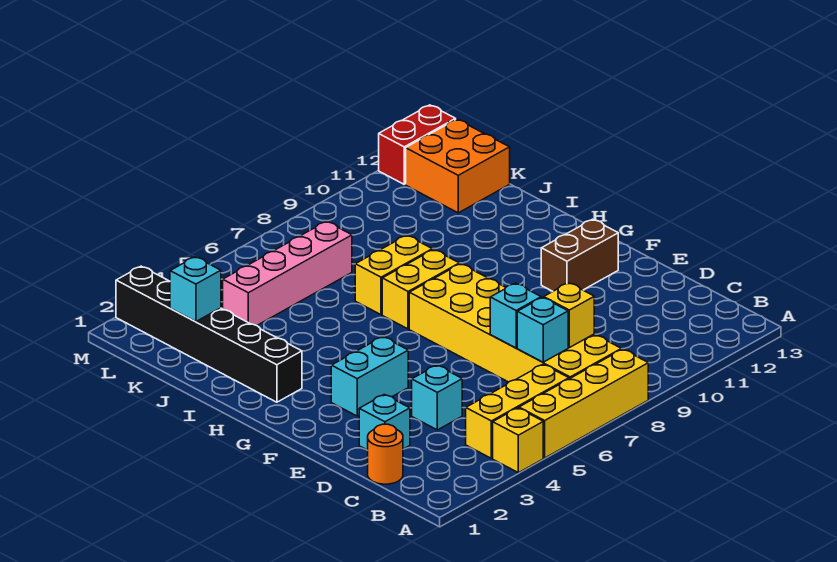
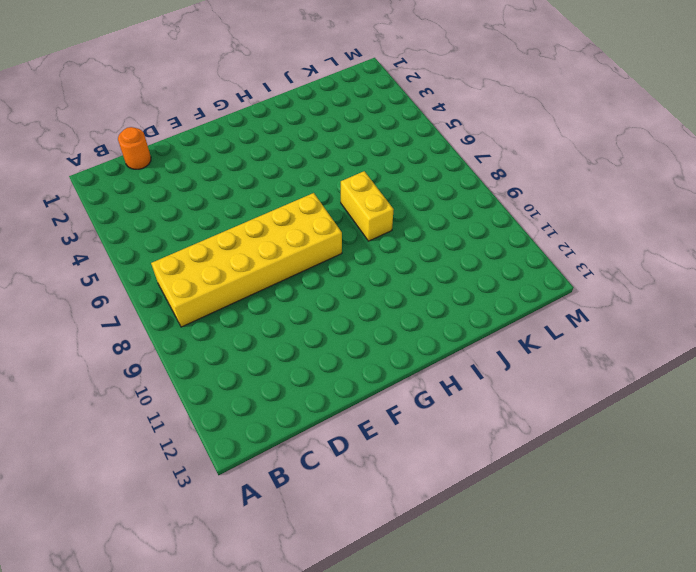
none -> yellow 1x1 brick [493,408,543,473]
none -> yellow 1x4 brick [519,349,648,458]
none -> yellow 1x3 brick [466,364,569,458]

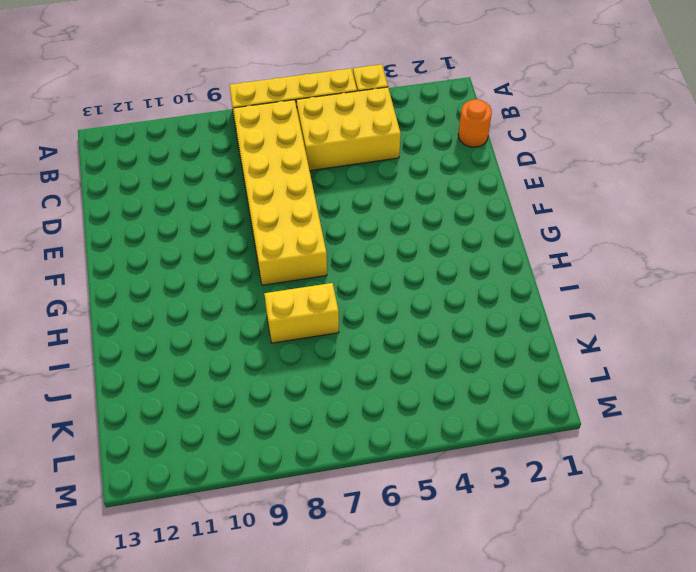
yellow 2x3 brick [296,87,401,171] -> yellow 1x3 brick [466,364,569,458]
none -> cyan 1x1 brick [359,395,410,450]
none -> cyan 1x1 brick [412,365,462,430]
none -> cyan 1x2 brick [331,337,408,416]

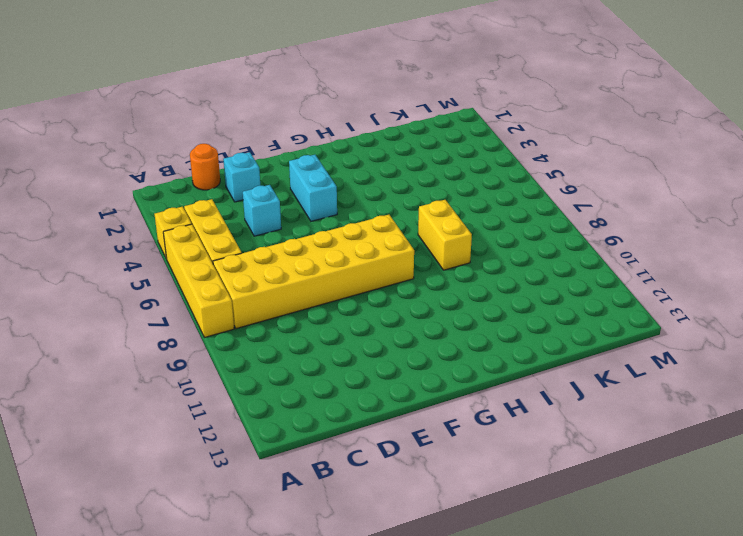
none -> brown 1x2 brick [541,219,618,291]
none -> black 1x6 brick [116,266,302,402]
none -> yellow 1x2 brick [382,249,459,329]

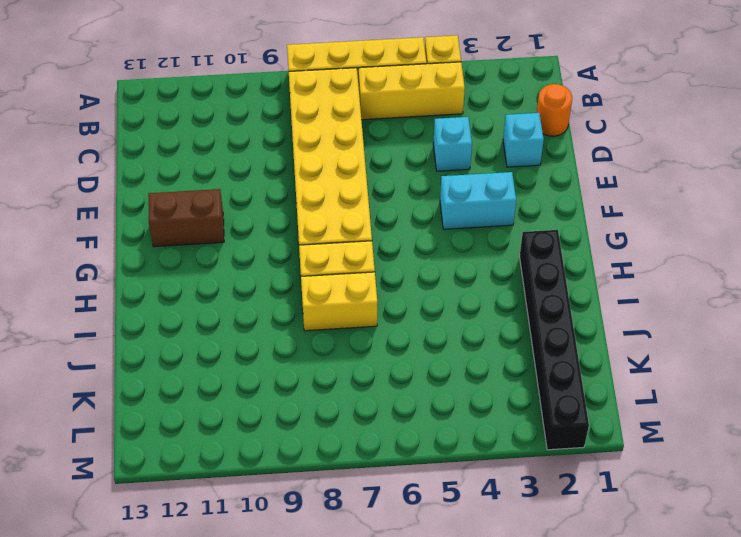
none -> pink 1x4 brick [223,221,352,326]
none -> orange 2x2 brick [406,119,510,213]
none -> red 1x2 brick [379,105,456,184]

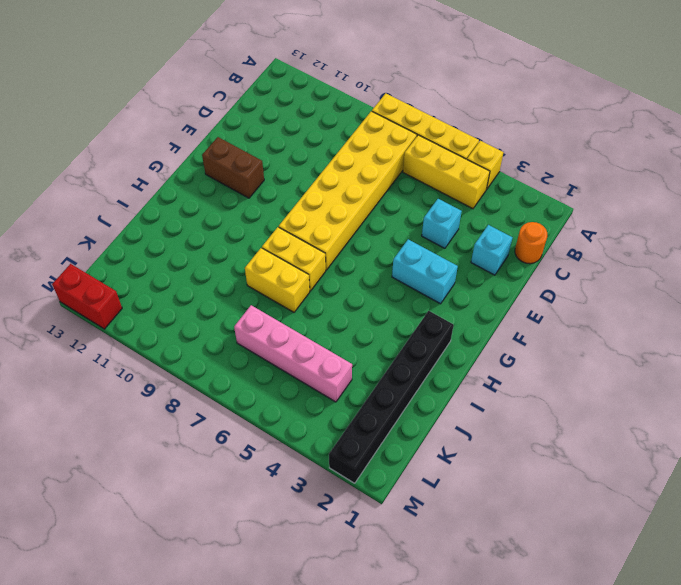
none -> orange 2x2 brick [406,119,510,213]
none -> cyan 1x1 brick [517,298,568,362]
none -> yellow 1x1 brick [544,283,594,348]

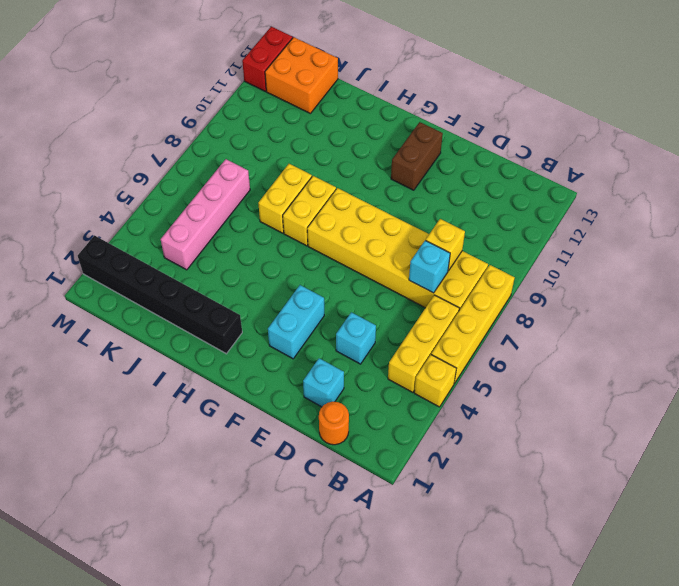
none -> cyan 1x1 brick [490,283,541,348]
none -> cyan 1x1 brick [170,257,221,322]

